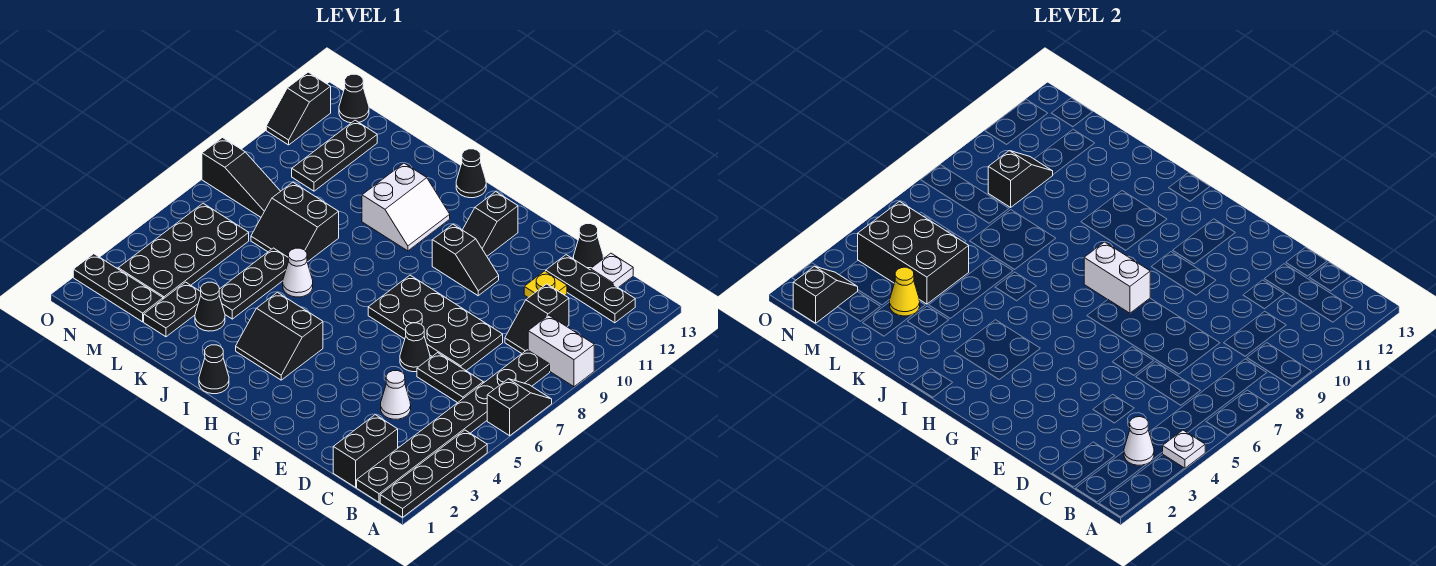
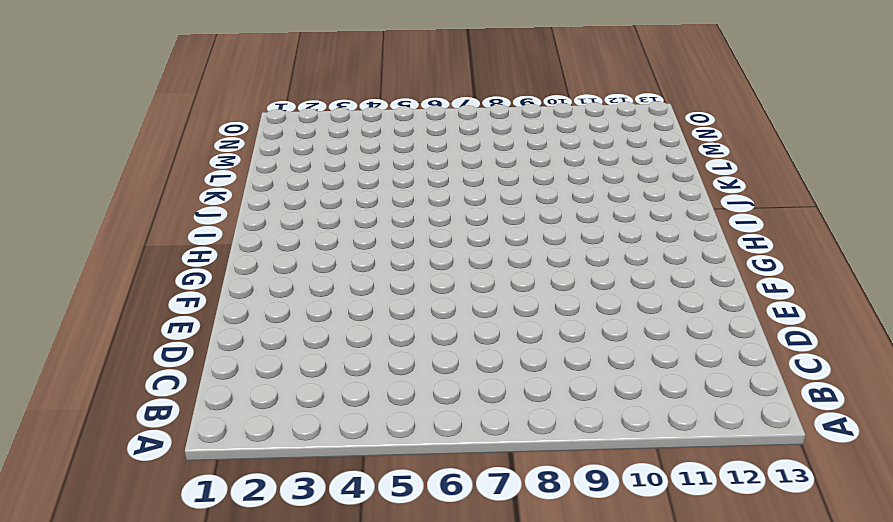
none -> black 1x4 plate [380,430,487,517]
none -> black 1x2 slope [487,379,552,436]
none -> white 1x2 brick [528,315,594,387]
none -> black 1x8 plate [357,350,550,502]

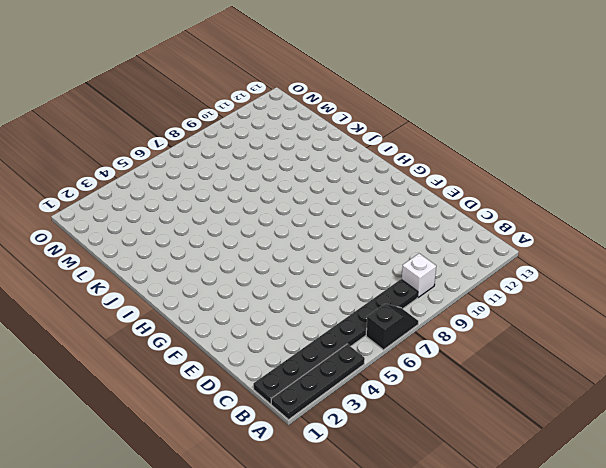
white 1x1 brick [402,254,436,297] -> white 1x2 brick [528,315,594,387]
none -> black 1x3 plate [546,255,635,323]
none -> black 1x2 brick [333,415,398,487]
none -> black 1x2 plate [417,353,483,403]
none -> black 1x2 slope [505,284,569,353]

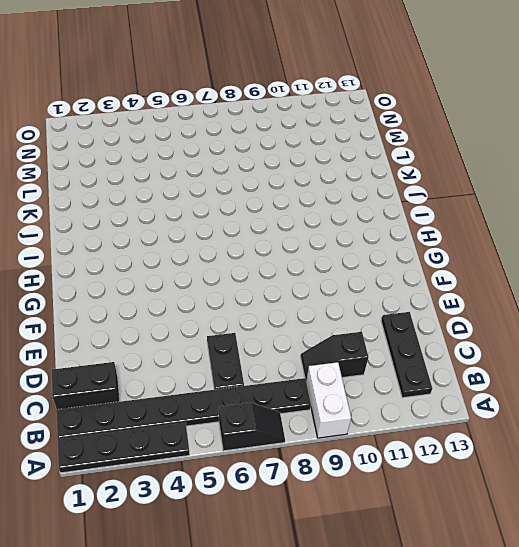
none -> white 1x1 plate [591,253,633,287]
none -> white 1x1 cone [381,371,411,419]
none -> black 2x4 plate [368,275,503,370]
none -> yellow 1x1 plate [524,271,567,298]

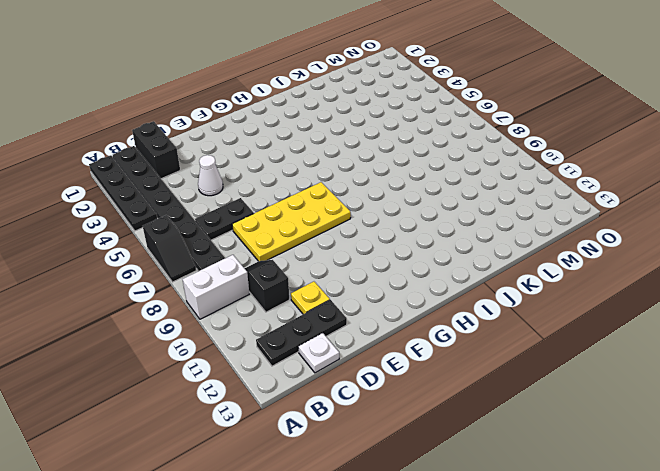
yellow 2x4 plate [232,182,351,261] -> black 2x4 plate [368,275,503,370]
none -> black 1x1 cone [573,224,604,270]
none -> black 1x1 cone [400,323,430,372]
none -> black 1x2 slope [432,224,499,296]
none -> black 1x2 slope [463,192,518,256]

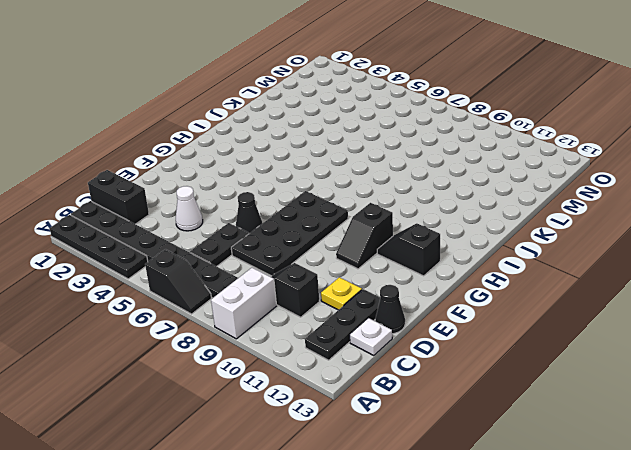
none -> black 2x2 slope [236,292,323,380]
none -> black 1x1 cone [199,345,229,394]
none -> white 2x2 slope [362,163,450,251]
none -> black 1x1 cone [456,149,486,198]

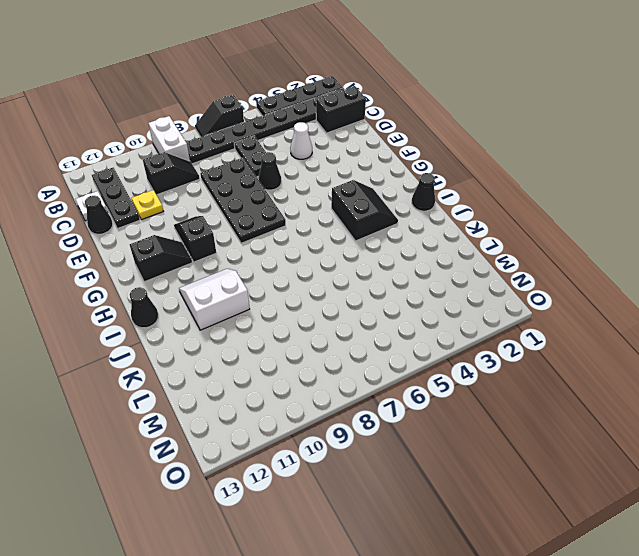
none -> white 1x1 cone [283,248,313,297]
none -> black 1x1 cone [195,282,225,331]
none -> black 1x3 plate [219,248,289,319]
none -> black 2x2 slope [251,182,339,262]

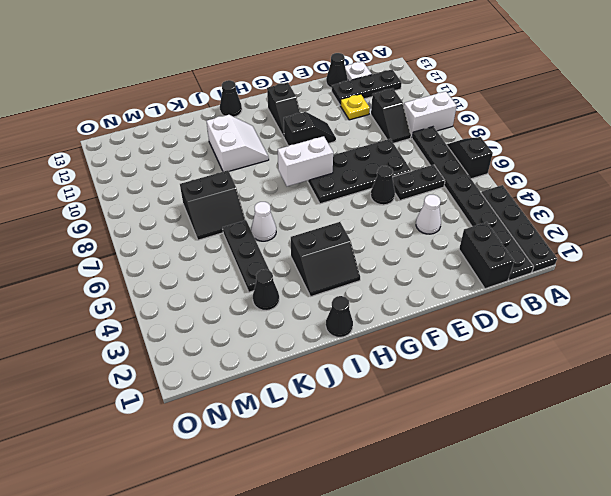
none -> black 1x2 plate [144,282,201,337]
none -> black 1x3 plate [73,254,163,322]
none -> black 2x4 plate [118,203,249,299]
none -> black 1x3 slope [202,138,281,217]

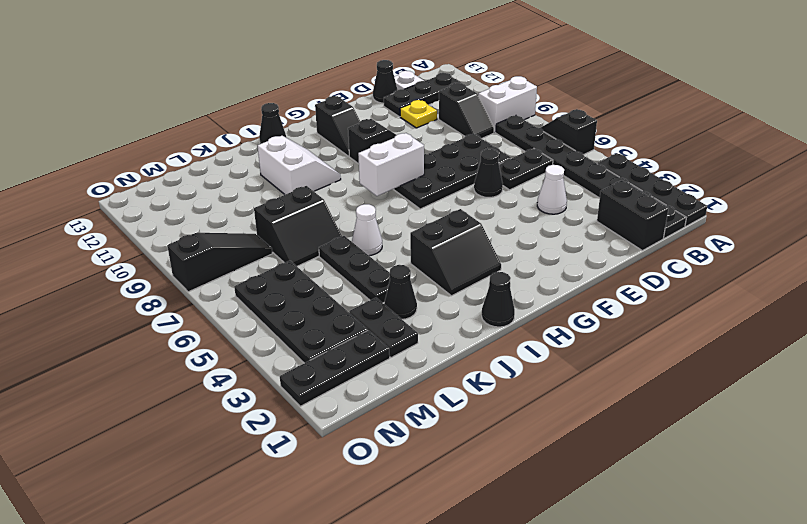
none -> black 1x3 plate [292,120,377,191]
none -> black 1x1 cone [339,74,369,123]
none -> black 1x2 slope [266,72,331,145]
none -> white 1x1 plate [1163,430,1205,468]

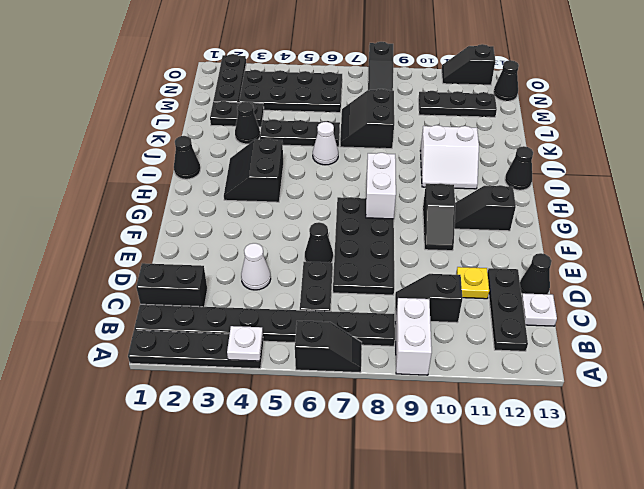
none -> white 1x1 cone [1124,417,1154,465]
none -> yellow 1x1 cone [889,267,920,316]
none -> black 2x3 brick [858,201,969,304]
none -> black 1x2 slope [988,151,1053,207]

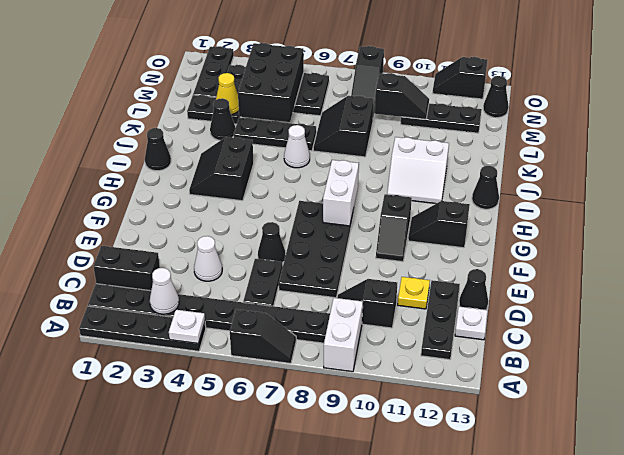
none -> black 1x2 slope [793,266,858,323]

